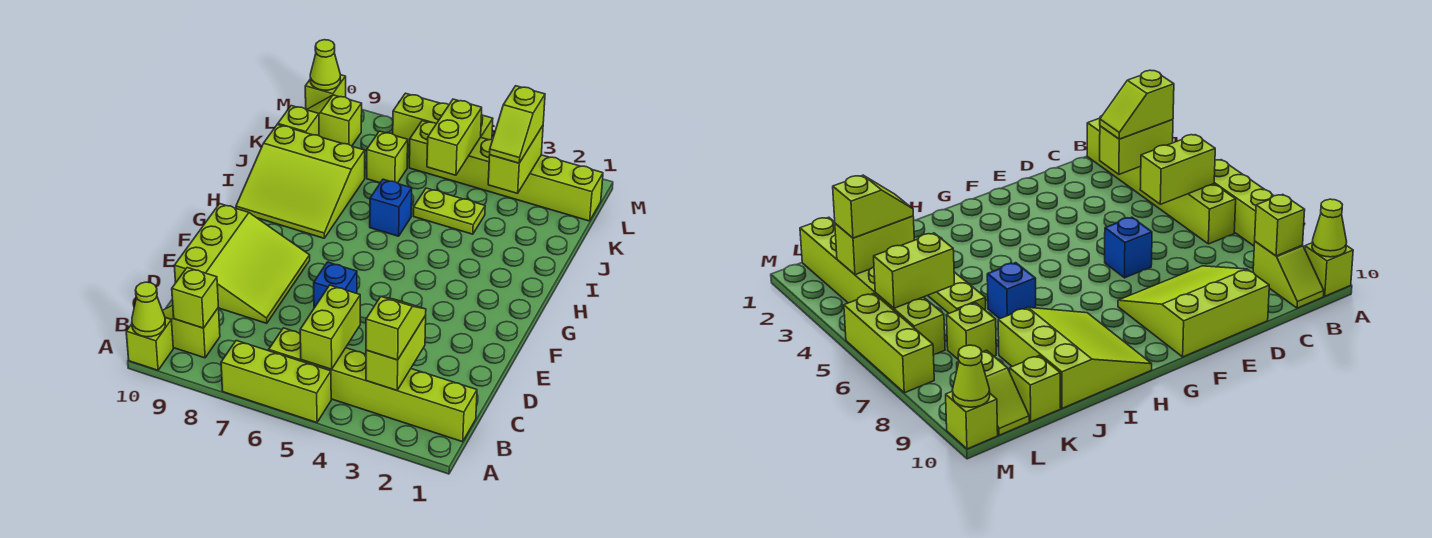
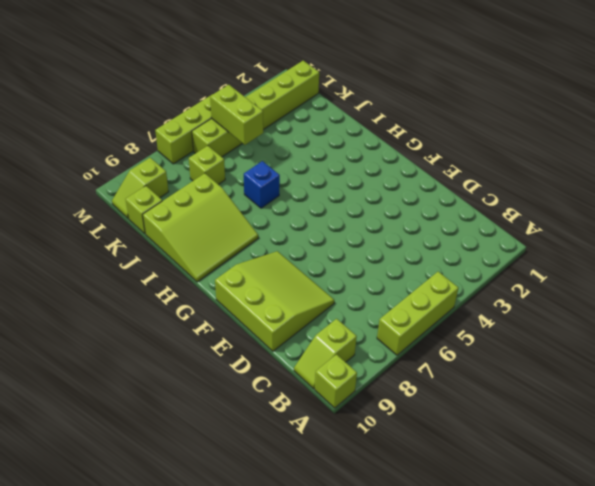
none -> lime 1x6 brick [269,328,477,442]
none -> blue 1x1 brick [314,262,357,308]
none -> lime 1x2 plate [413,188,485,234]

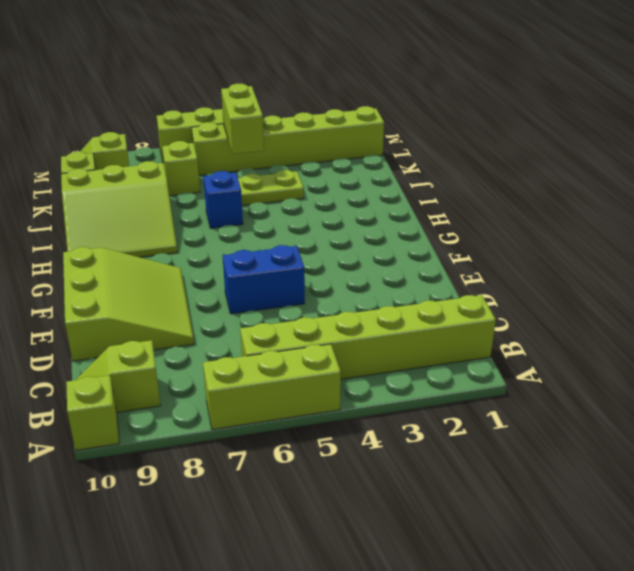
blue 1x2 brick [223,245,305,314] -> blue 1x1 brick [314,262,357,308]
none -> lime 1x1 brick [305,75,346,110]
none -> lime 1x1 cone [132,282,165,337]
none -> lime 1x2 brick [366,316,426,390]

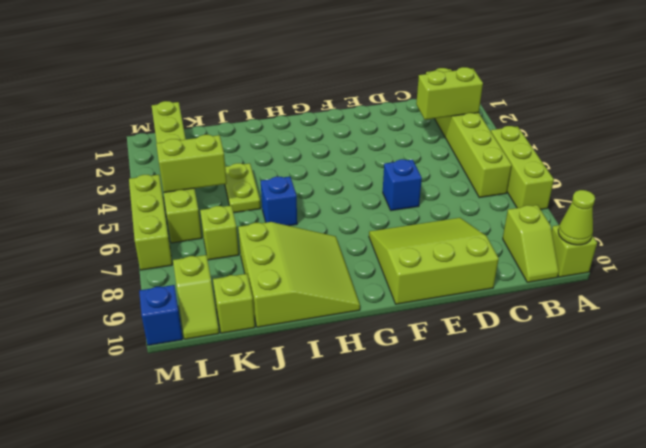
blue 1x1 brick [139,285,183,345] -> lime 1x1 brick [305,75,346,110]
none -> lime 1x2 brick [300,285,360,369]
none -> lime 1x1 brick [172,268,218,328]
none -> lime 1x2 brick [488,126,543,193]

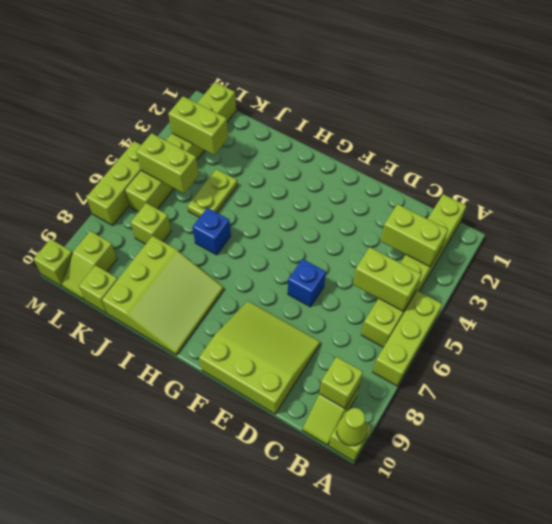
none -> lime 1x1 cone [310,40,341,90]
none -> lime 1x2 slope [366,297,426,360]
none -> lime 1x2 slope [490,86,545,163]

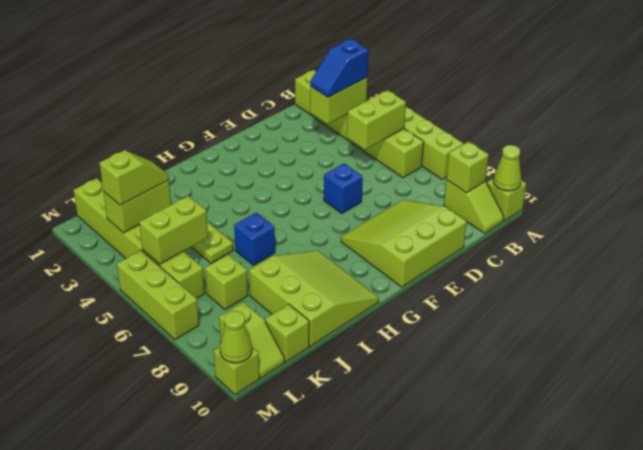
blue 1x2 slope [310,39,369,97] -> lime 1x2 slope [366,297,426,360]

